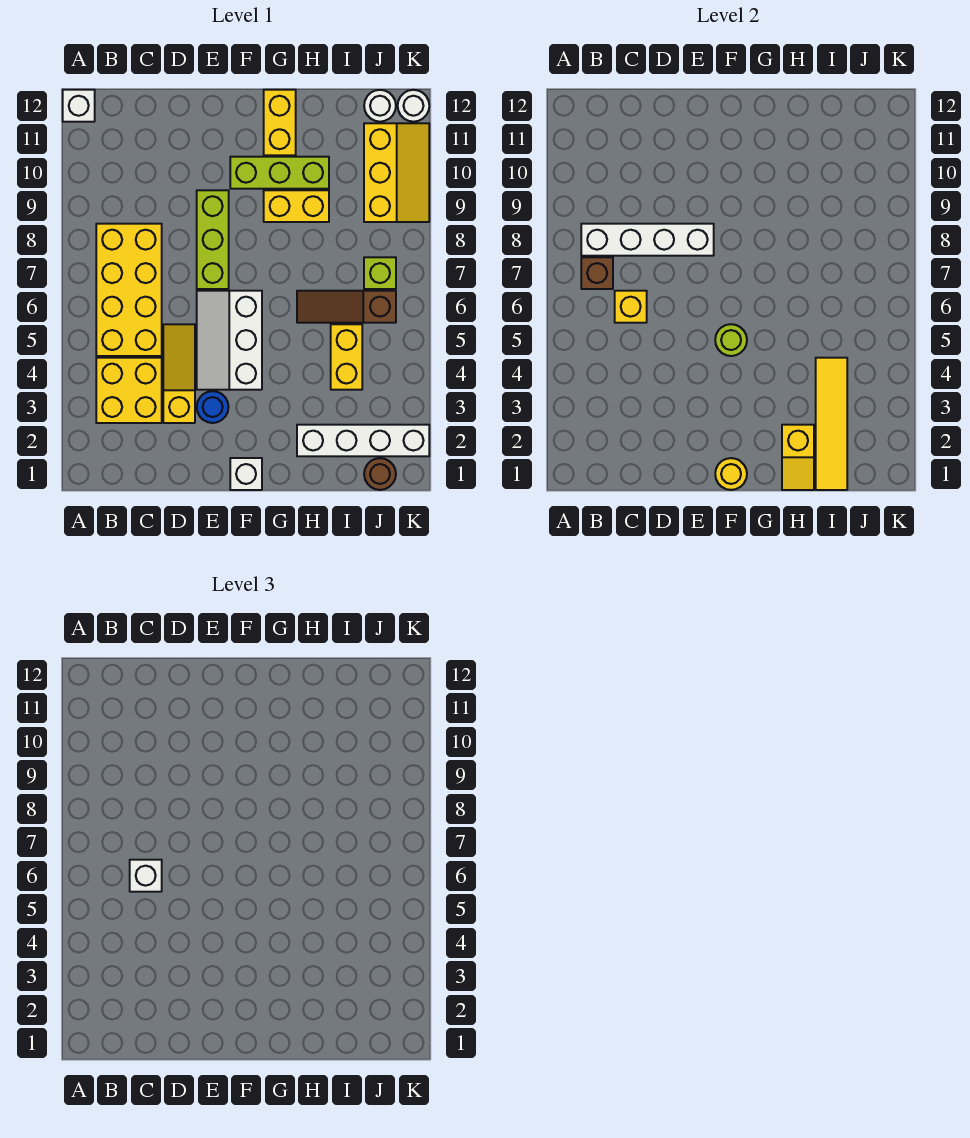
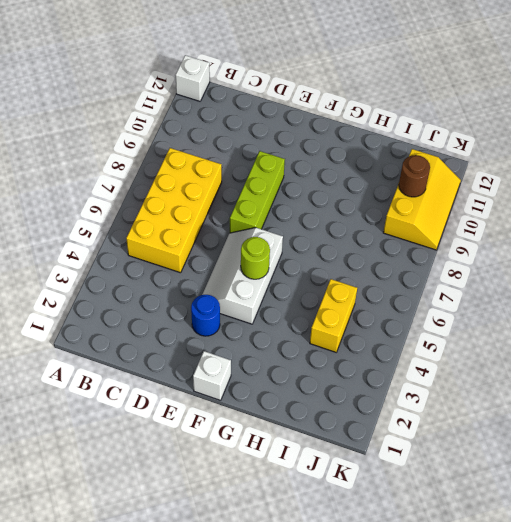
brown 1x1 round brick [399,155,430,197] -> brown 1x1 round brick moved to [364,458,396,490]
none -> yellow 2x2 brick [96,358,162,423]
none -> yellow 1x3 slope [163,324,195,423]
none -> lime 1x3 brick [230,157,329,189]

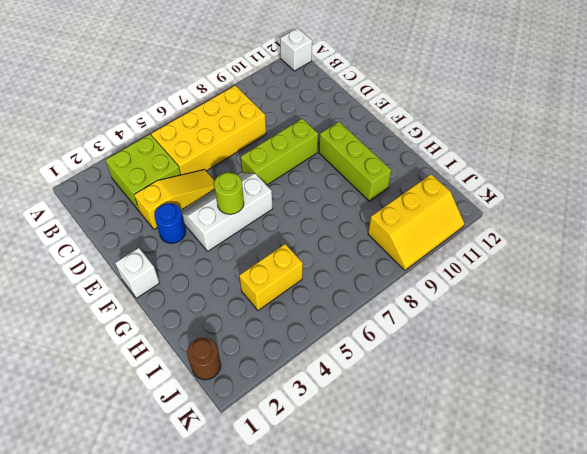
lime 2x2 brick [106,134,181,212] -> yellow 2x2 brick [96,358,162,423]
none -> yellow 1x2 brick [264,190,329,222]
none -> yellow 1x2 brick [264,90,296,155]
none -> white 1x4 brick [297,425,429,456]

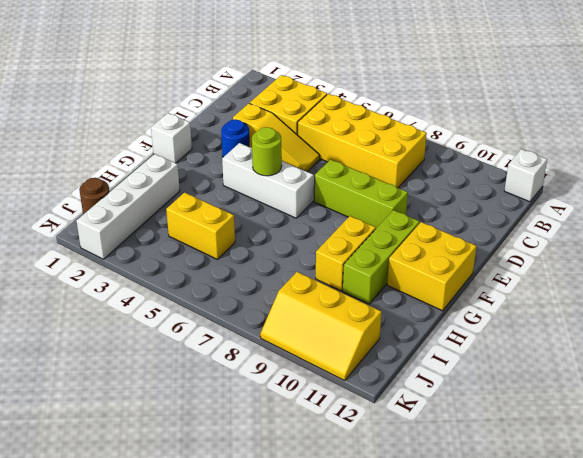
yellow 2x2 brick [387,222,476,311] -> yellow 1x2 brick [264,90,296,155]
none -> brown 1x3 slope [297,291,396,323]
none -> lime 1x1 brick [364,257,396,289]
none -> white 1x1 round brick [364,90,396,122]

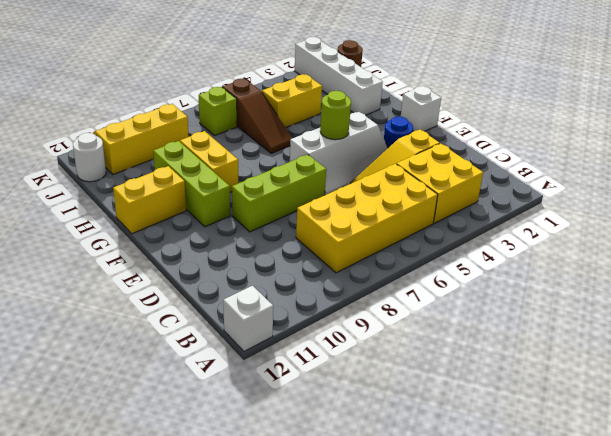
none -> white 1x1 round brick [398,90,429,122]
none -> brown 1x1 brick [581,257,613,289]
none -> white 1x4 brick [581,224,714,256]

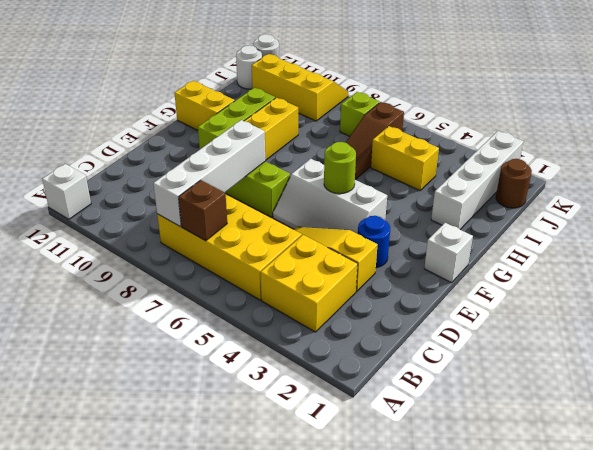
none -> yellow 1x1 brick [615,291,647,323]
none -> yellow 1x1 round brick [715,458,747,490]
none -> yellow 1x2 slope [782,425,814,490]

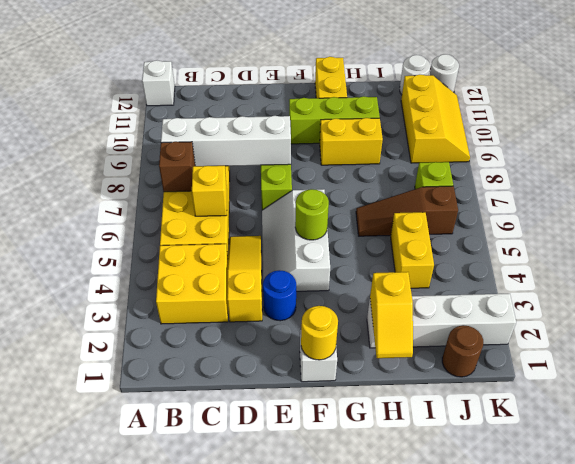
none -> yellow 1x4 tile [816,358,847,490]
none -> white 1x1 brick [130,860,162,892]

